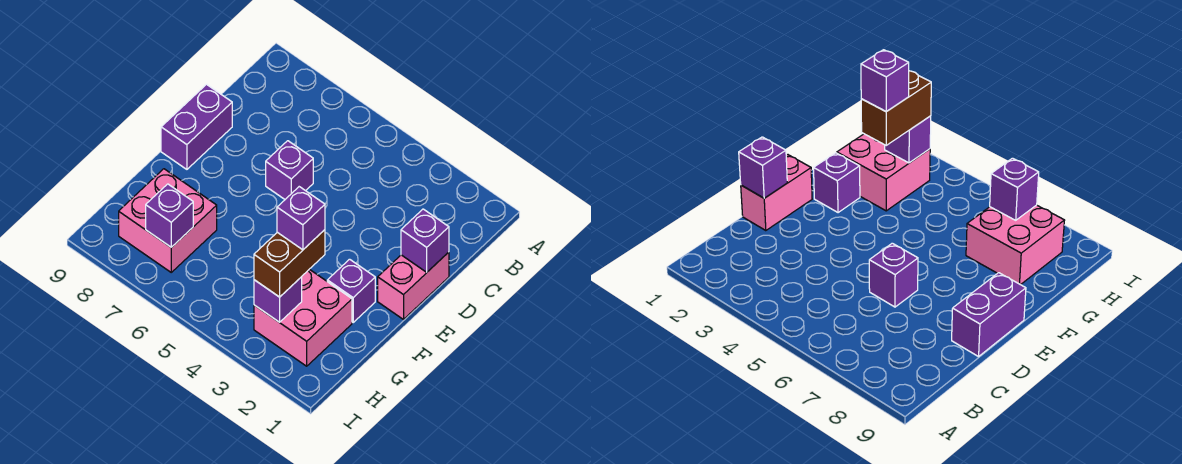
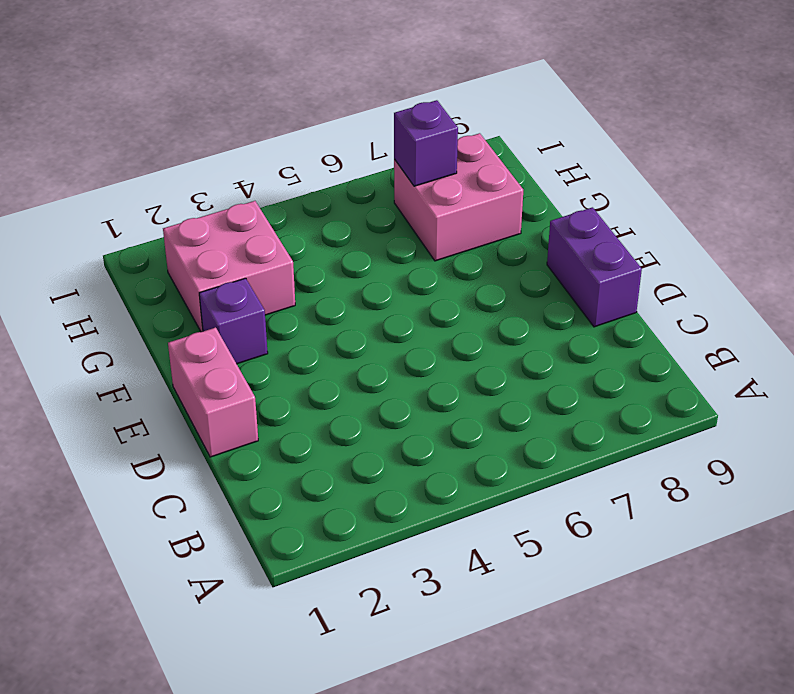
none -> purple 1x1 brick [266,141,313,199]
none -> purple 1x1 brick [401,209,449,272]

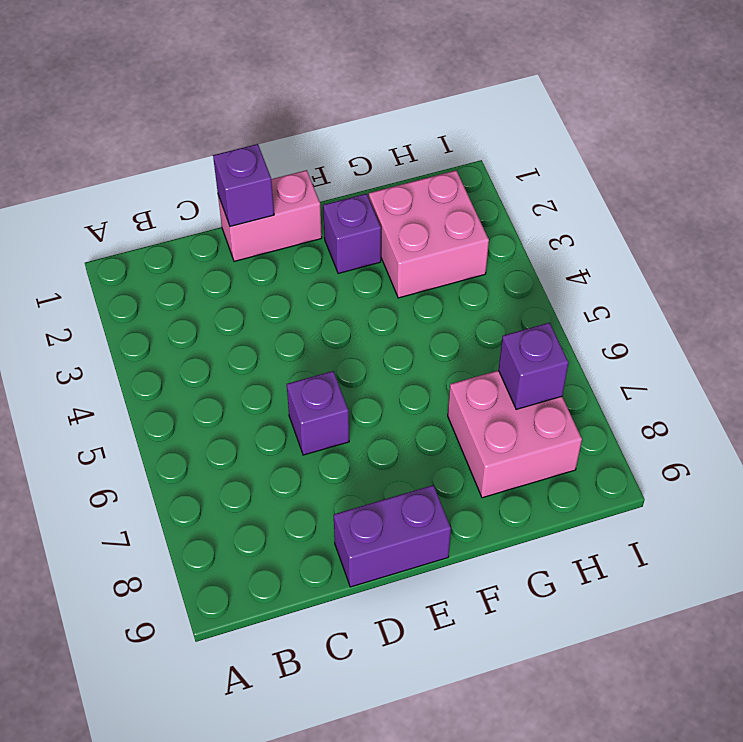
none -> purple 1x1 brick [254,277,302,322]
none -> brown 1x2 brick [254,230,325,297]

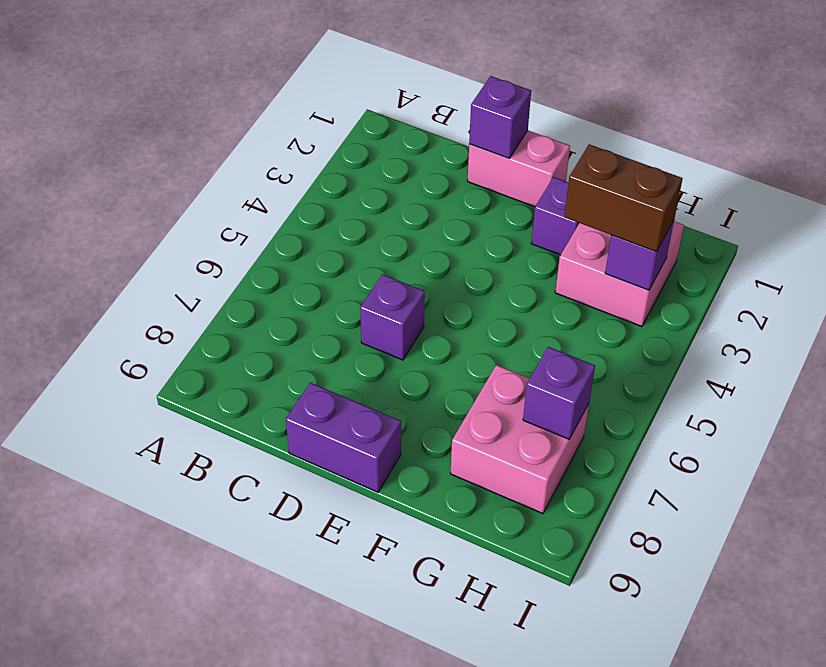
none -> purple 1x1 brick [277,187,325,250]

